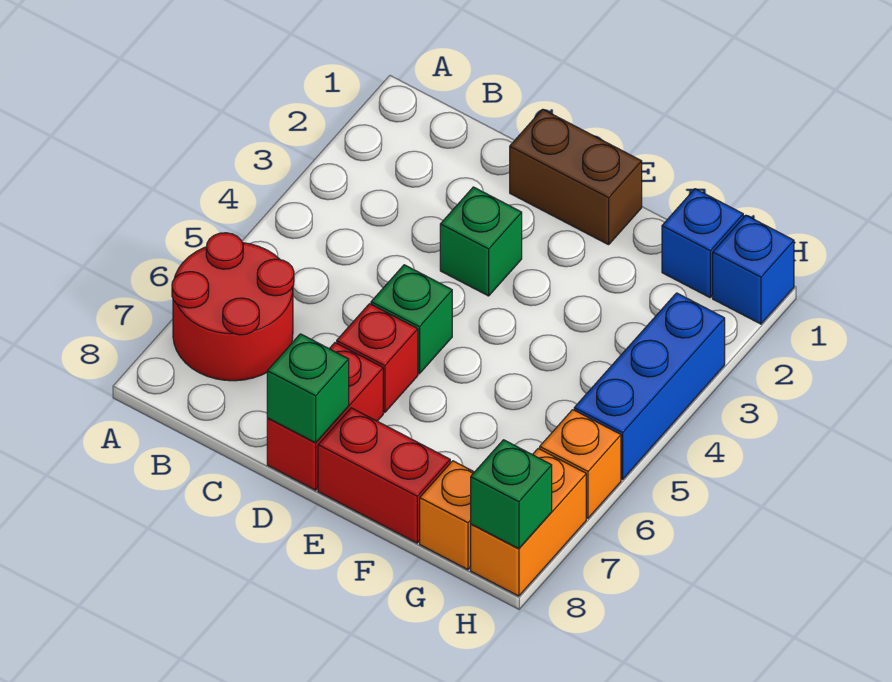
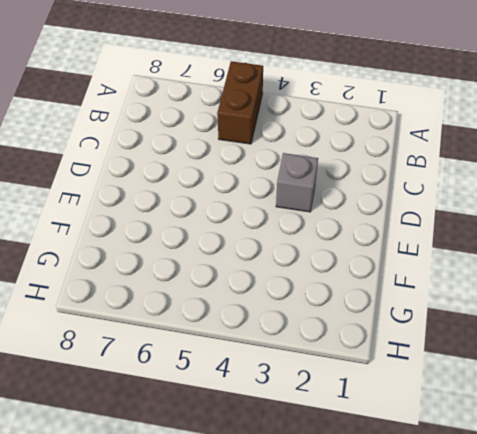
brown 1x2 brick [217,61,263,144] -> brown 1x2 brick moved to [510,109,642,245]
grey 1x1 brick [276,153,318,212] -> green 1x1 brick [440,187,522,296]
none -> red 2x2 round brick [172,233,294,381]
none -> green 1x1 brick [371,265,452,374]
none -> red 1x1 brick [337,304,418,413]

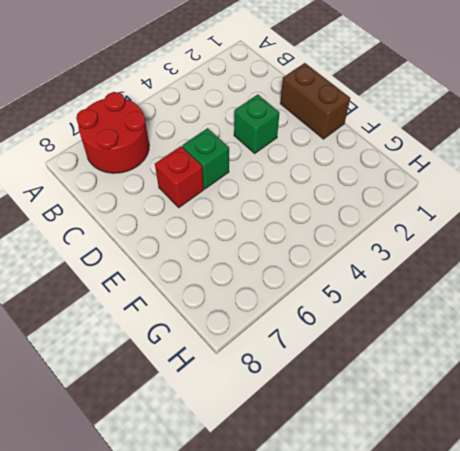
none -> red 1x2 brick [267,343,383,490]
none -> red 1x2 brick [318,408,450,543]
none -> blue 1x1 brick [662,189,743,297]

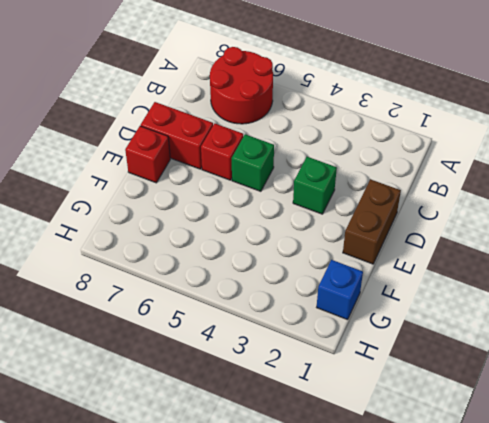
red 1x1 brick [125,126,170,183] -> red 1x2 brick [318,408,450,543]
none -> orange 1x1 brick [420,461,474,570]
none -> blue 1x1 brick [713,215,794,324]
none -> blue 1x3 brick [574,293,725,480]

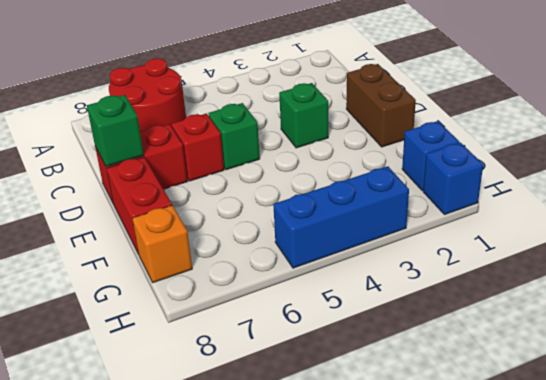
none -> orange 1x1 brick [540,410,621,518]
none -> orange 1x2 brick [471,449,586,596]
none -> green 1x1 brick [471,440,552,549]

